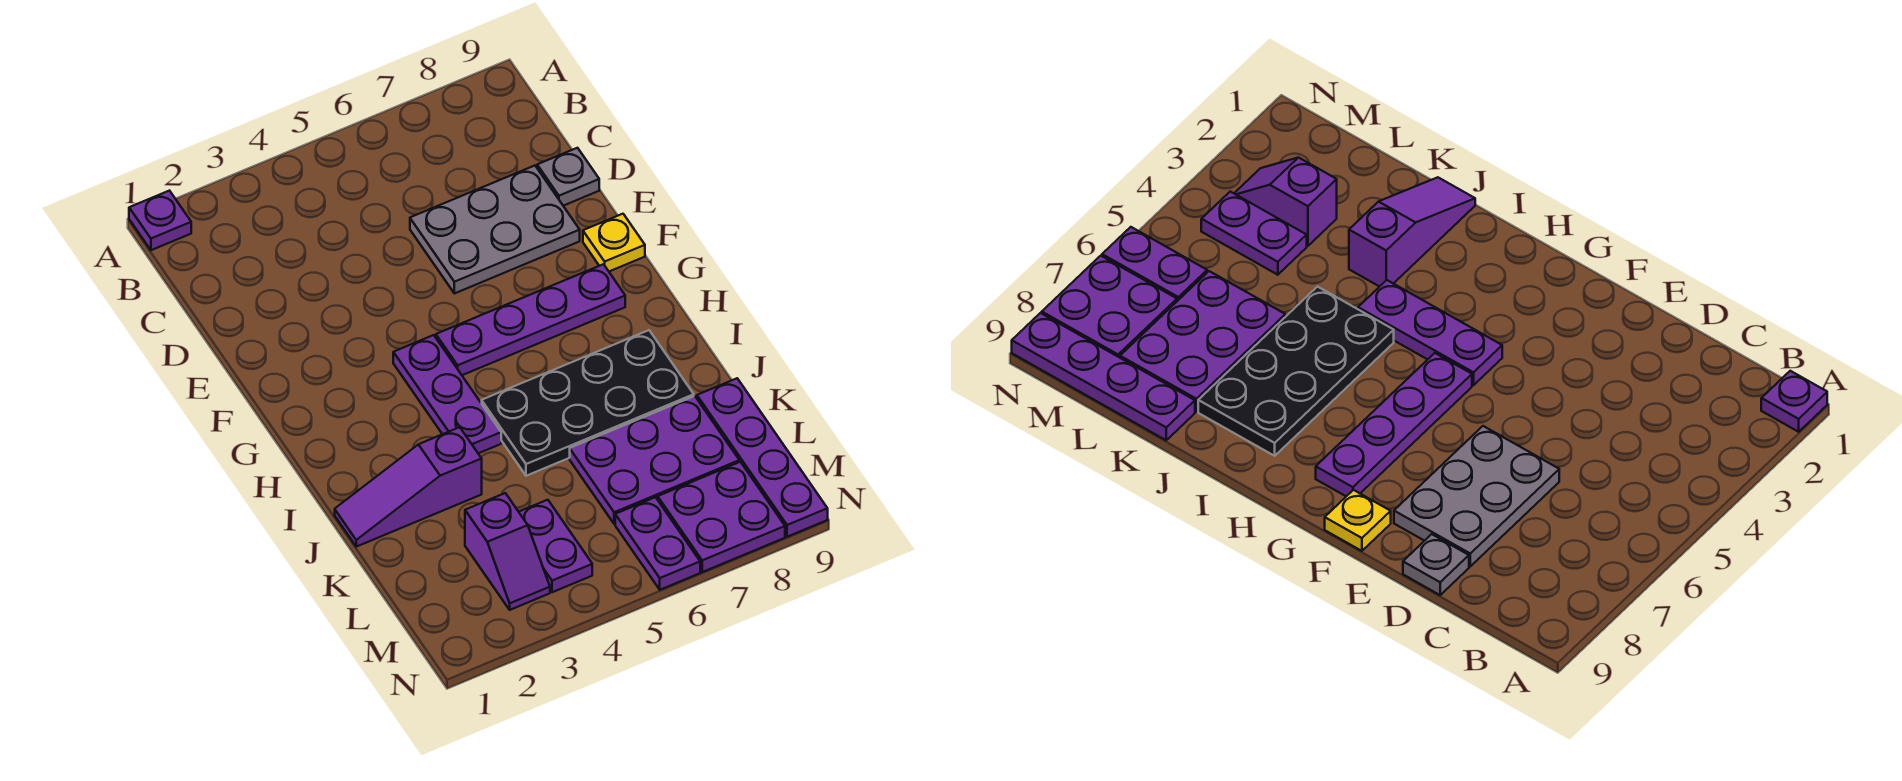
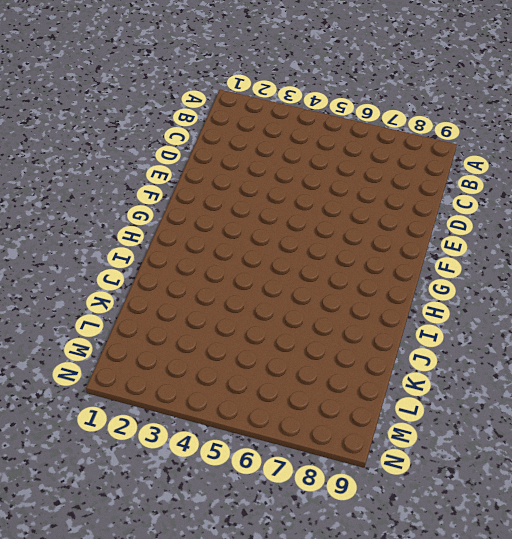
none -> purple 1x1 plate [129,191,191,250]
none -> grey 2x3 plate [410,166,580,293]
none -> grey 1x1 plate [537,148,599,206]

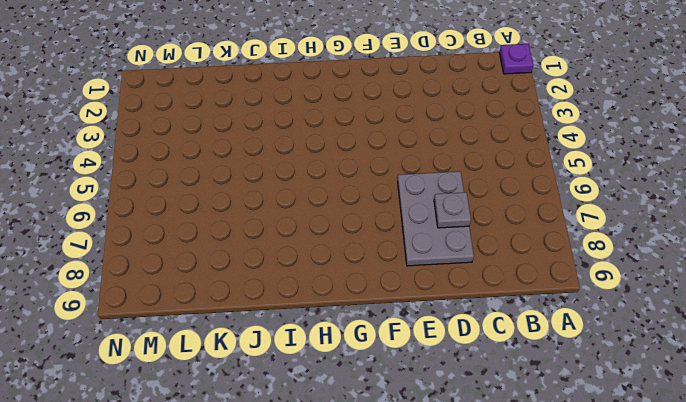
grey 1x1 plate [434,192,471,228] -> grey 1x1 plate moved to [537,148,599,206]
none -> yellow 1x1 plate [583,214,645,271]
none -> purple 1x3 plate [393,335,501,453]
none -> purple 1x4 plate [436,264,625,375]

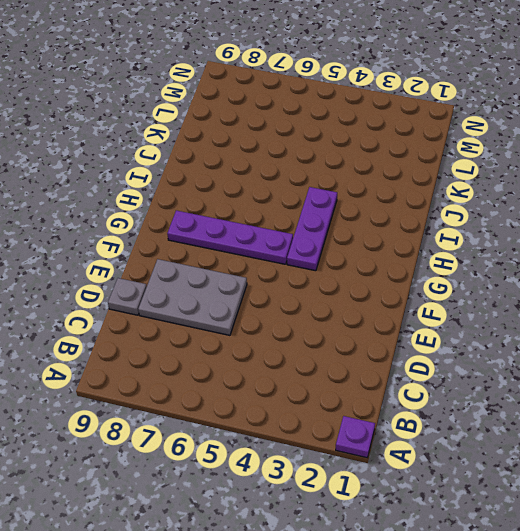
none -> yellow 1x1 plate [583,214,645,271]
none -> black 2x4 plate [482,330,694,476]
none -> purple 1x3 slope [335,427,482,547]

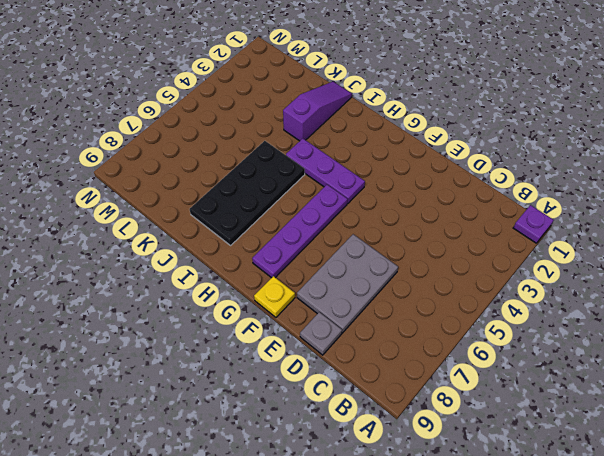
none -> purple 2x3 plate [570,396,739,524]
none -> purple 1x4 plate [697,378,828,537]
none -> purple 1x2 slope [465,493,550,610]

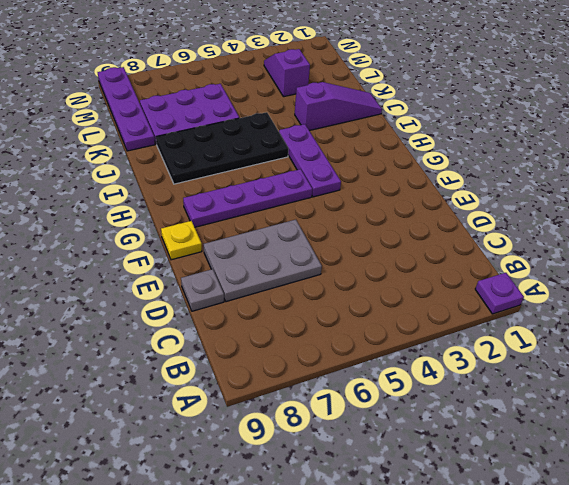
none -> purple 1x2 plate [519,500,592,592]
none -> purple 1x2 plate [615,497,700,590]
none -> purple 2x2 plate [658,462,785,572]

